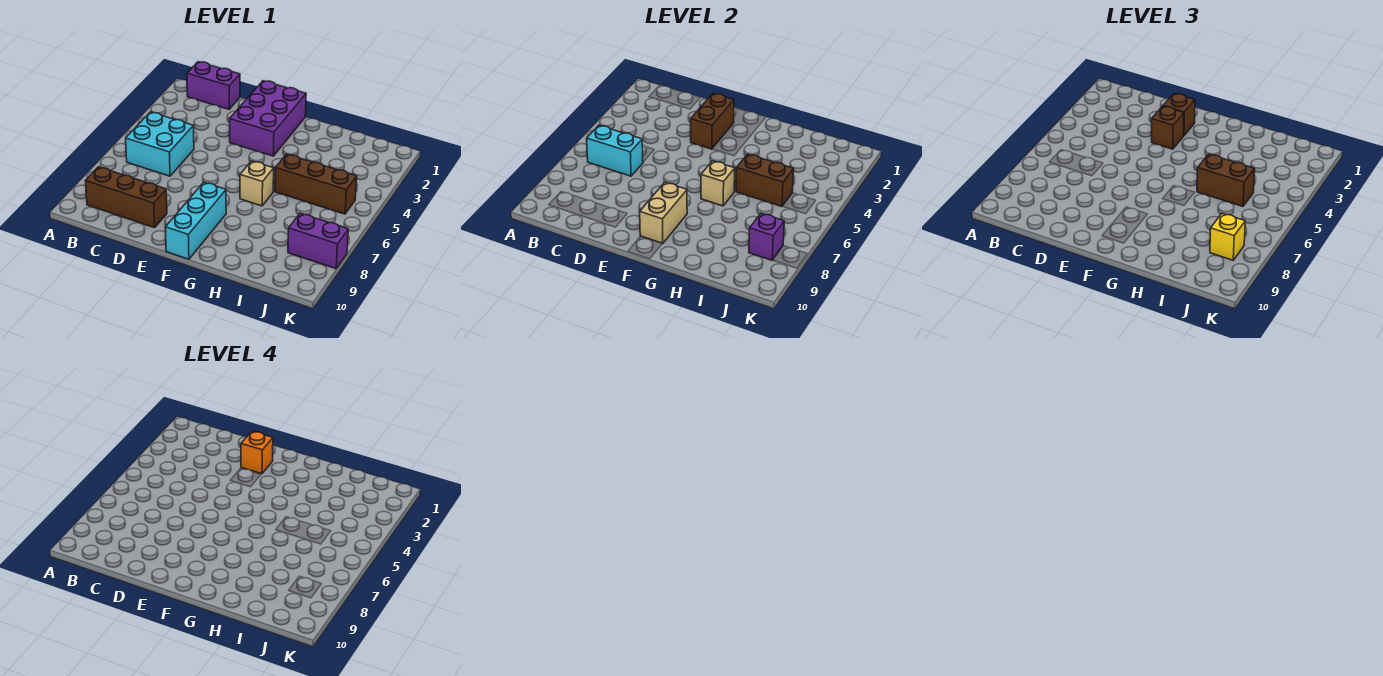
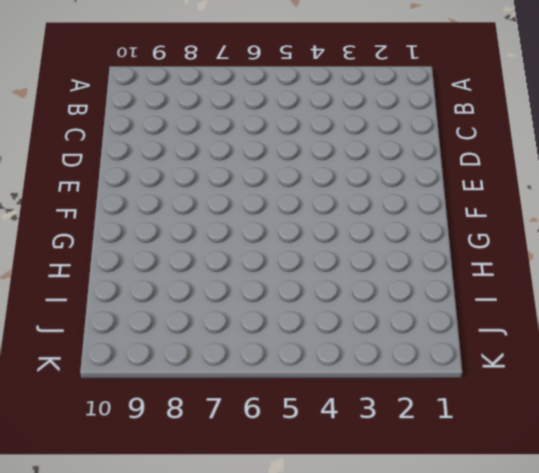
none -> purple 1x2 brick [187,62,240,109]
none -> cyan 2x2 brick [126,112,194,176]
none -> brown 1x3 brick [85,167,167,228]

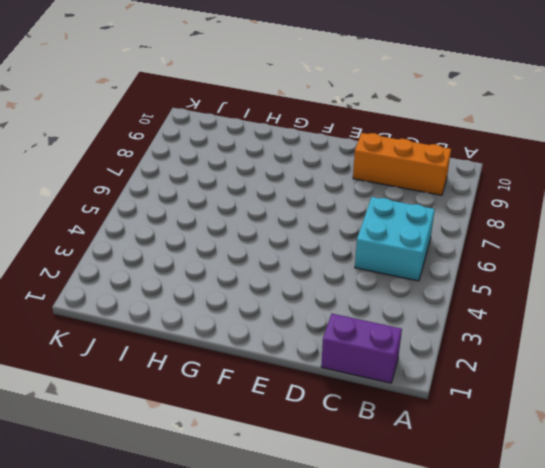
orange 1x3 brick [353,133,451,195] -> brown 1x3 brick [85,167,167,228]
none -> purple 2x3 brick [230,81,306,156]
none -> cyan 1x3 brick [165,182,226,259]
none -> tan 1x1 brick [240,161,274,206]

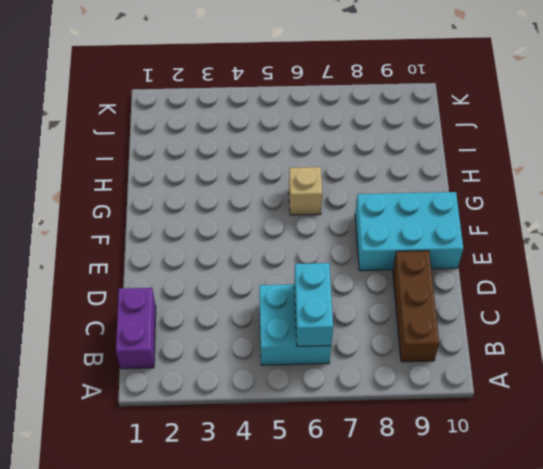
cyan 2x3 brick [355,192,463,271] -> cyan 1x3 brick [165,182,226,259]
none -> purple 2x3 brick [230,81,306,156]
none -> brown 1x3 brick [275,154,357,214]
none -> purple 1x2 brick [288,213,348,269]

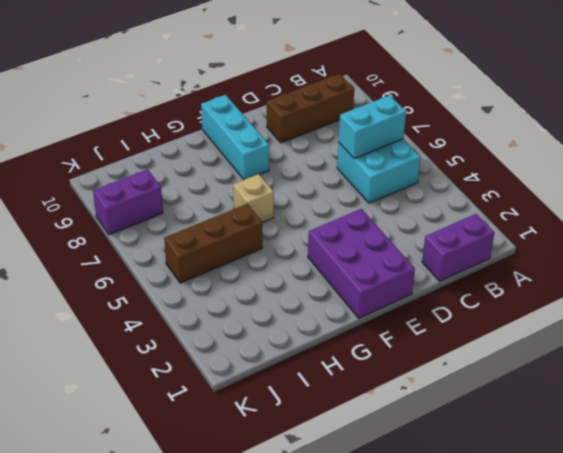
none -> brown 1x2 brick [691,93,734,149]
none -> tan 1x2 brick [640,182,687,244]
none -> tan 1x1 brick [701,161,735,206]

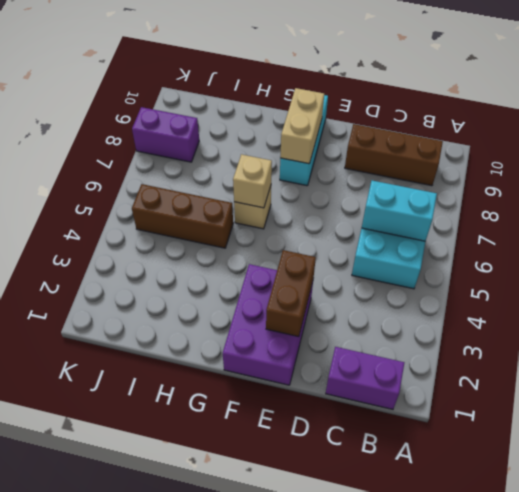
none -> brown 1x2 brick [736,154,794,206]
none -> purple 1x1 brick [749,213,784,260]
none -> brown 1x1 brick [1163,93,1195,135]

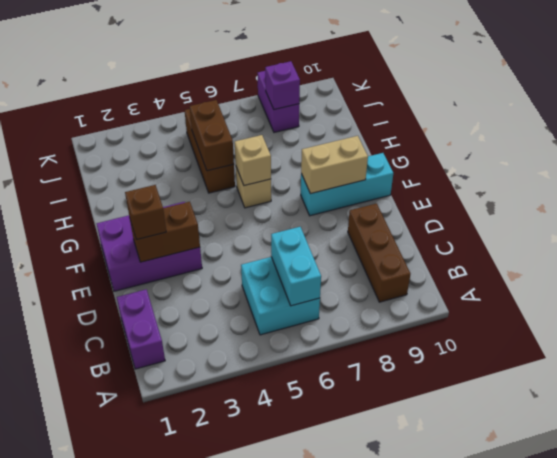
none -> brown 1x1 brick [1152,106,1184,149]
none -> brown 1x2 brick [1197,154,1255,206]
none -> yellow 1x1 brick [1210,213,1245,260]

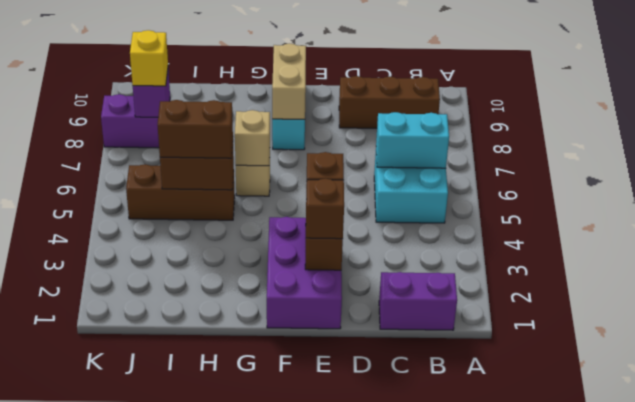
none -> orange 1x1 brick [241,431,273,474]

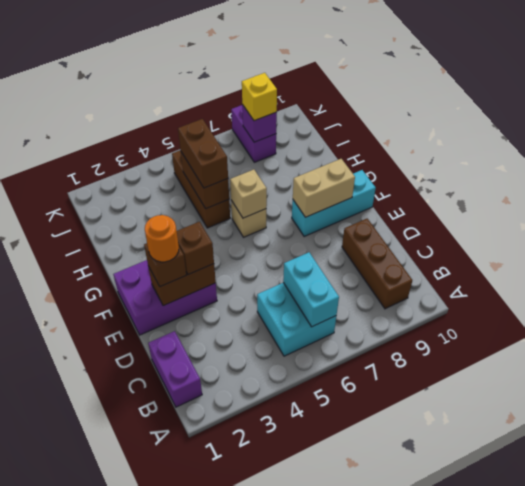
orange 1x1 round brick [145,215,179,262] -> orange 1x1 brick [241,431,273,474]

